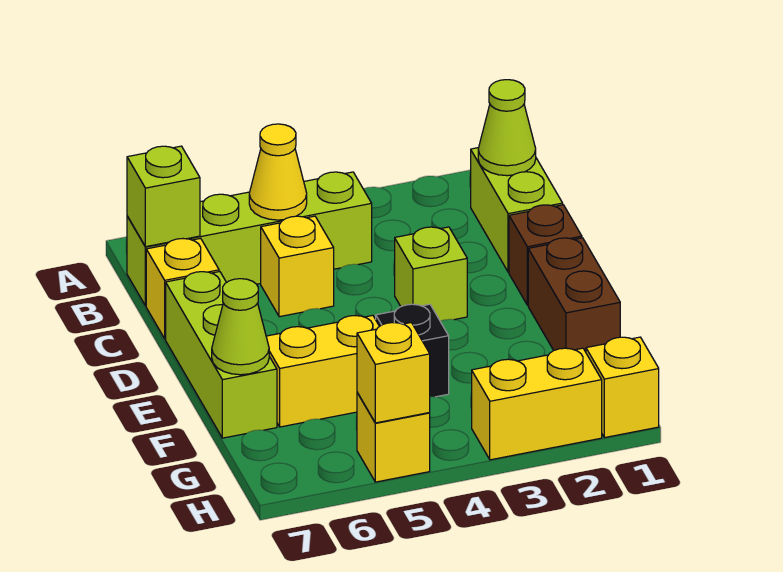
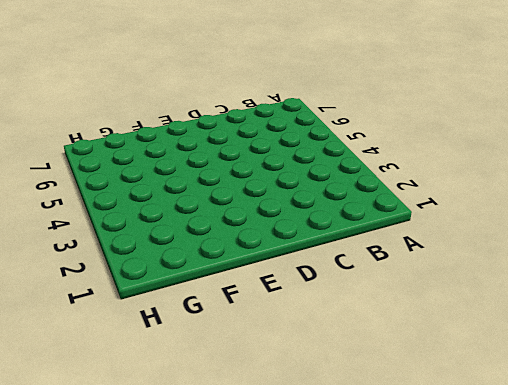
none -> lime 1x2 brick [471,148,563,272]
none -> lime 1x4 brick [127,172,372,306]
none -> yellow 1x1 brick [261,216,334,317]

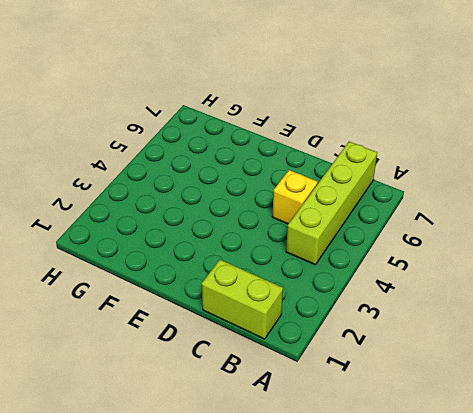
none -> yellow 1x1 brick [146,238,219,339]
none -> brown 1x1 brick [509,205,582,305]
none -> lime 1x1 brick [395,227,467,321]

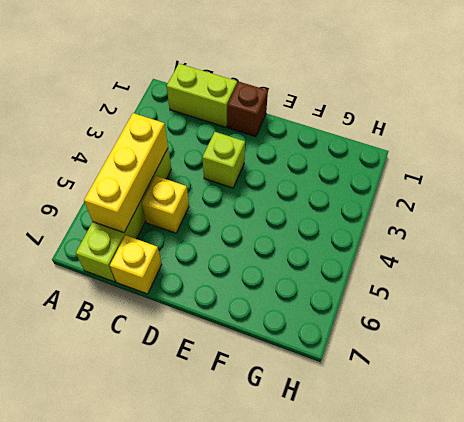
yellow 1x3 brick [84,113,168,233] -> yellow 1x1 cone [249,124,307,220]
none -> lime 1x3 brick [166,272,277,438]
none -> brown 1x2 brick [528,238,620,352]
none -> black 1x1 brick [376,304,449,397]

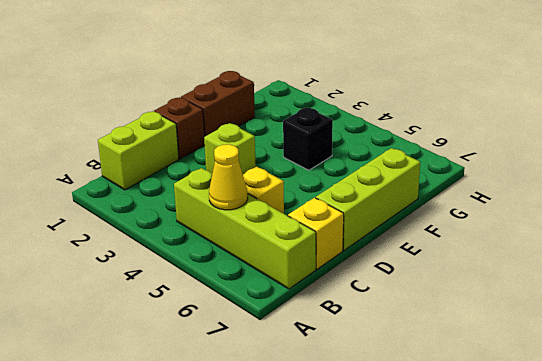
none -> yellow 1x2 brick [266,315,379,427]
none -> yellow 1x1 brick [586,337,659,438]
none -> yellow 1x2 brick [472,348,602,460]

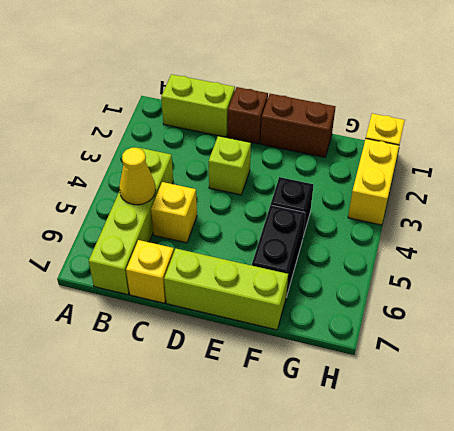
black 1x2 brick [252,205,305,297] -> yellow 1x2 brick [266,315,379,427]
none -> yellow 1x1 brick [357,393,430,482]
none -> lime 1x1 cone [478,80,536,176]
none -> lime 1x1 brick [127,146,200,247]

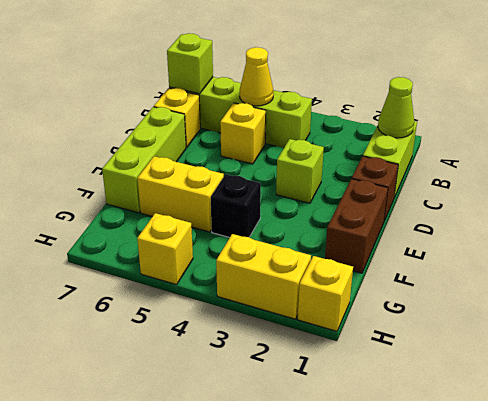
none -> lime 1x1 cone [212,279,269,375]
none -> yellow 1x1 brick [357,323,430,423]

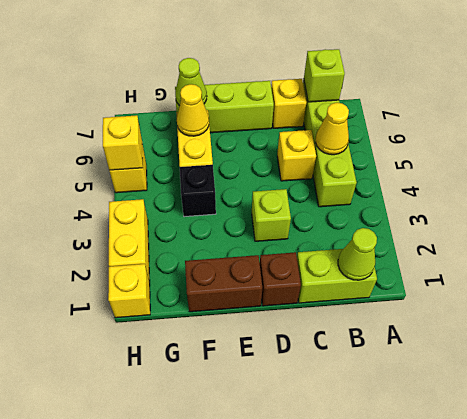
yellow 1x1 cone [177,84,209,136] -> none

